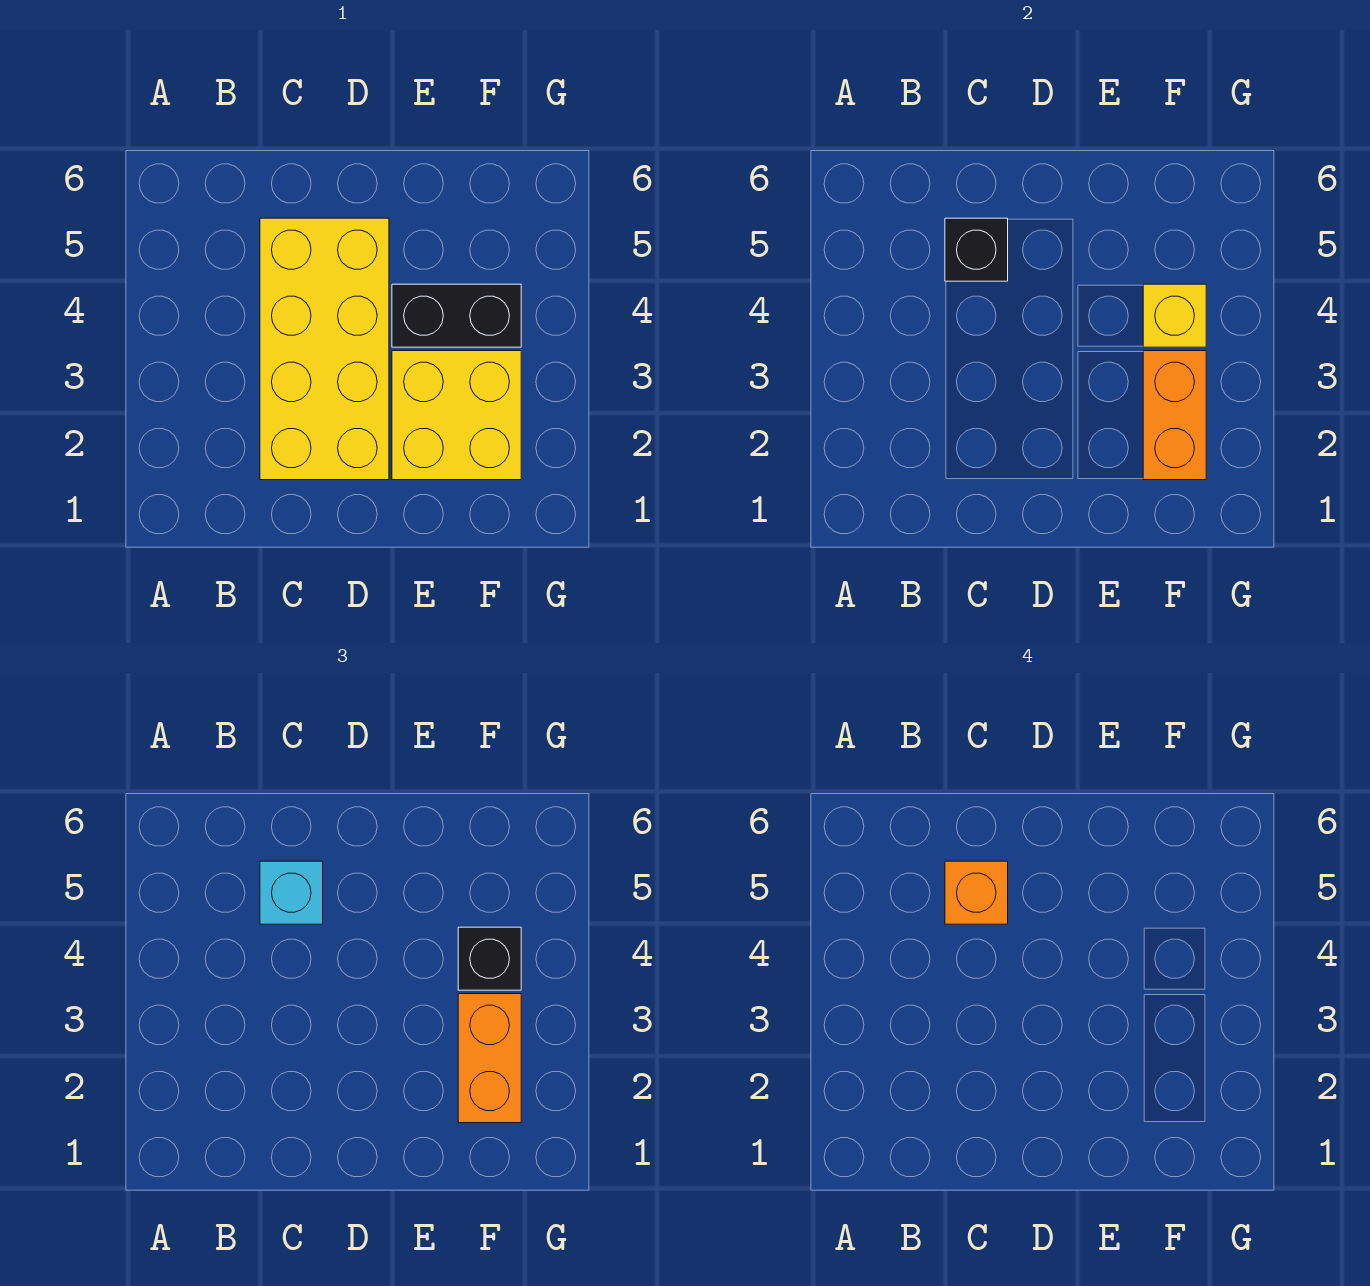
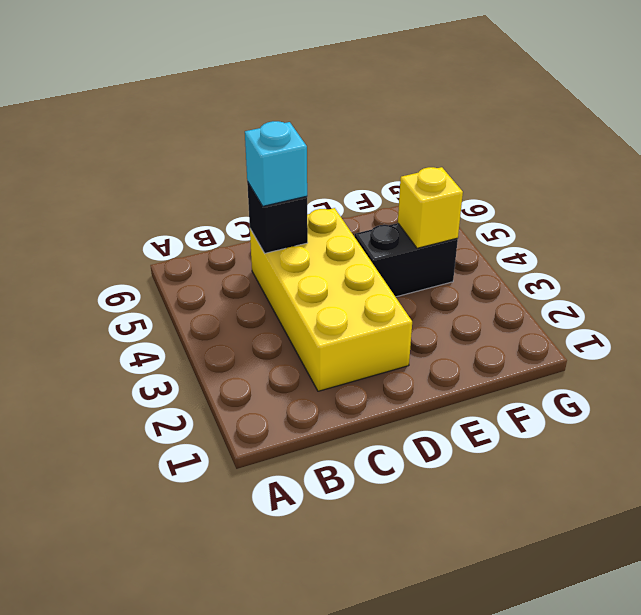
none -> yellow 2x2 brick [392,351,521,480]
none -> orange 1x2 brick [1143,351,1206,480]

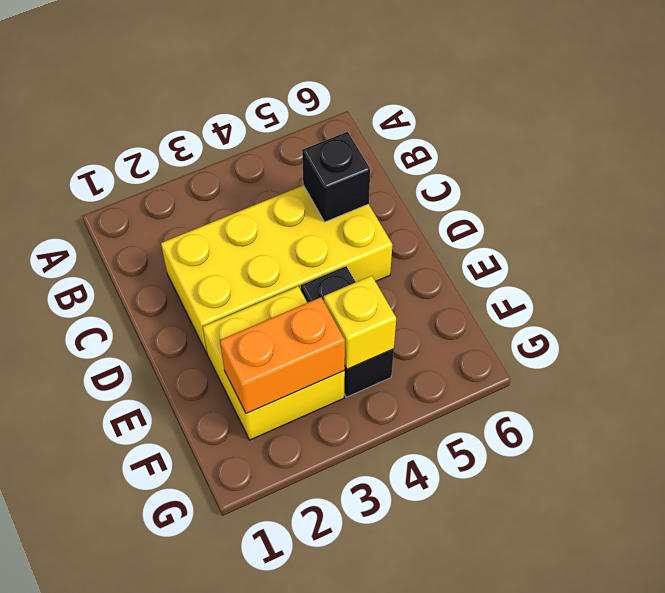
none -> cyan 1x1 brick [260,861,323,924]
none -> orange 1x2 brick [458,994,521,1123]

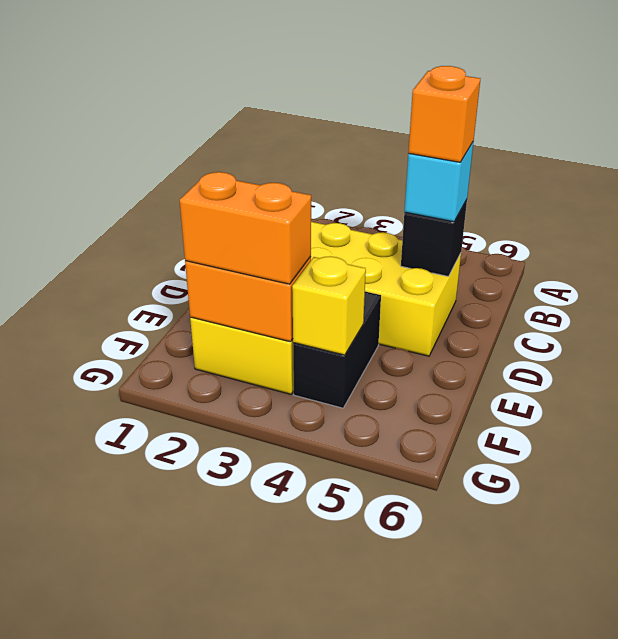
none -> black 1x1 brick [458,927,521,990]

